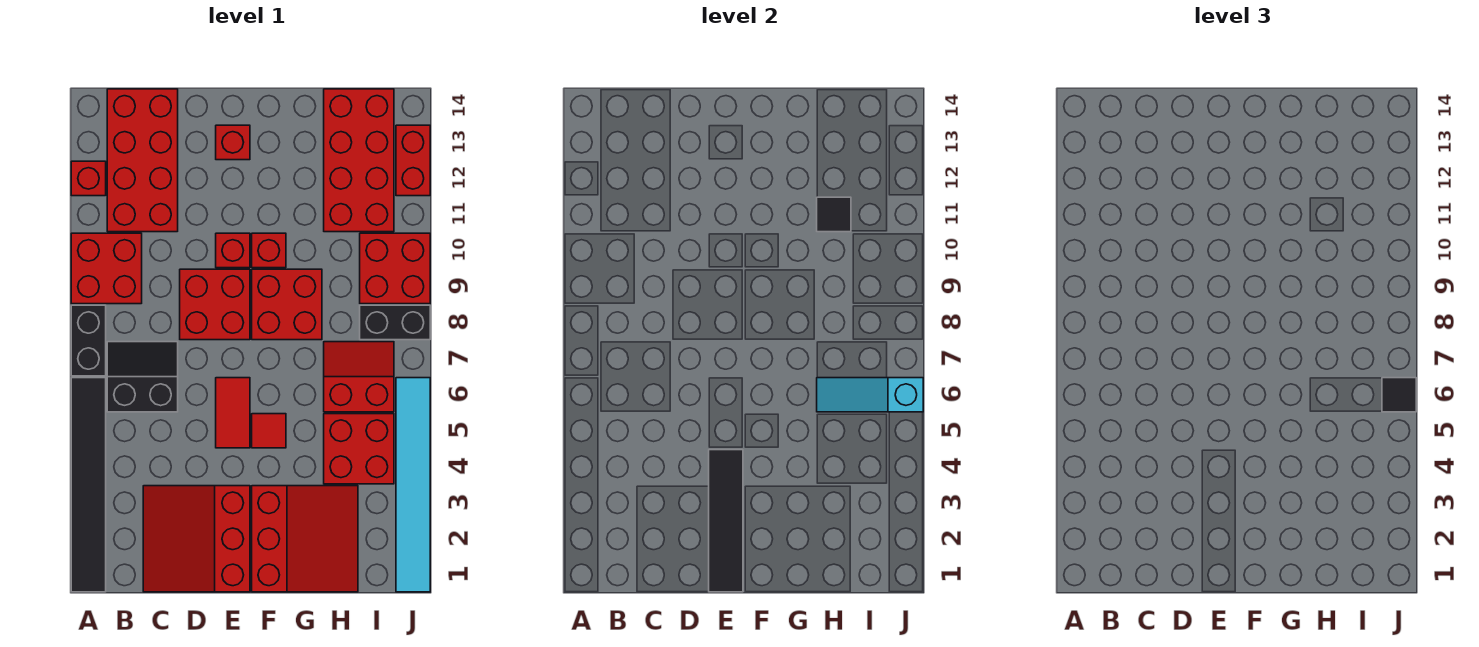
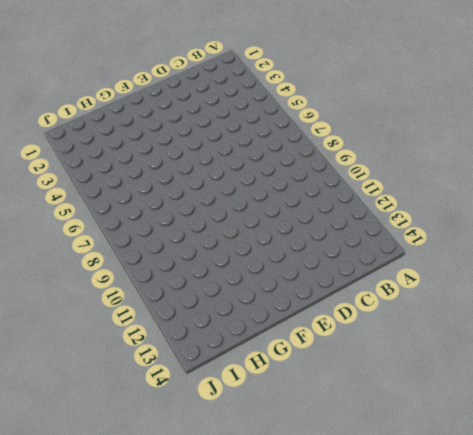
none -> black 1x6 tile [71,378,106,592]
none -> black 1x2 brick [71,305,106,376]
none -> red 2x2 brick [71,233,142,304]

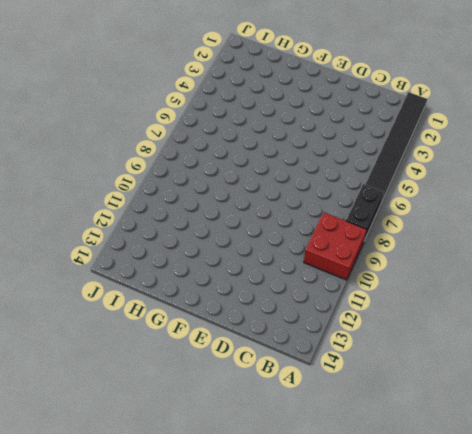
none -> red 1x1 brick [71,161,106,196]
none -> black 2x2 slope [107,342,178,412]
none -> red 2x4 brick [107,89,178,232]

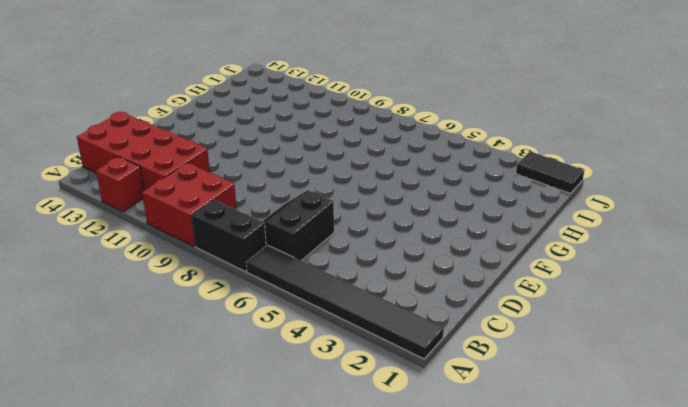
black 1x2 tile [516,151,584,194] -> cyan 1x6 tile [396,378,430,592]
none -> red 3x3 slope [143,486,250,592]
none -> red 2x2 brick [180,269,250,340]
none -> red 1x2 tile [216,378,250,448]

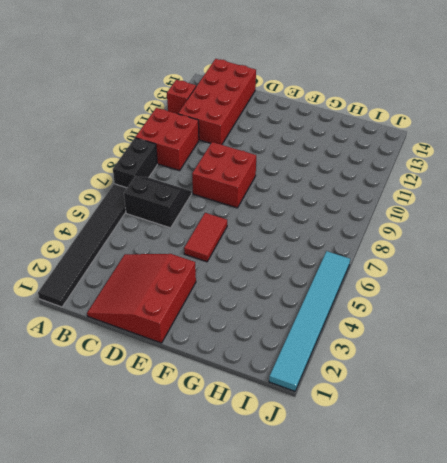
none -> red 1x1 brick [216,233,250,268]
none -> red 1x1 brick [216,125,250,160]
none -> red 3x3 slope [252,486,358,592]

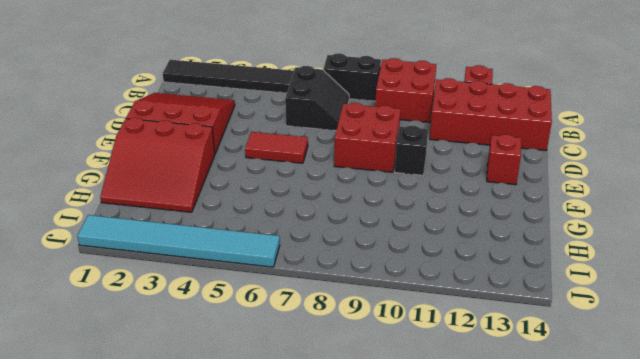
black 1x1 brick [395,126,428,175] -> red 1x1 brick [216,233,250,268]
none -> red 1x1 tile [252,414,286,448]
none -> red 2x2 brick [252,269,322,340]
none -> red 1x1 brick [252,233,286,268]

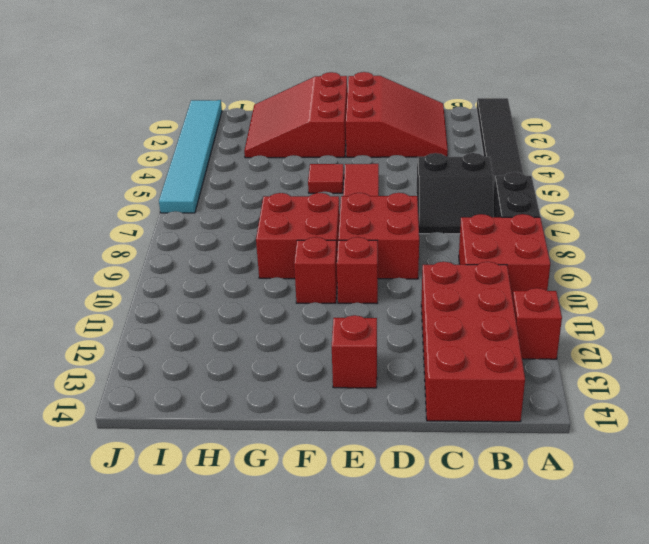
none -> red 2x2 brick [324,414,394,484]
none -> red 2x2 slope [324,342,394,412]
none -> red 2x4 brick [324,89,394,232]

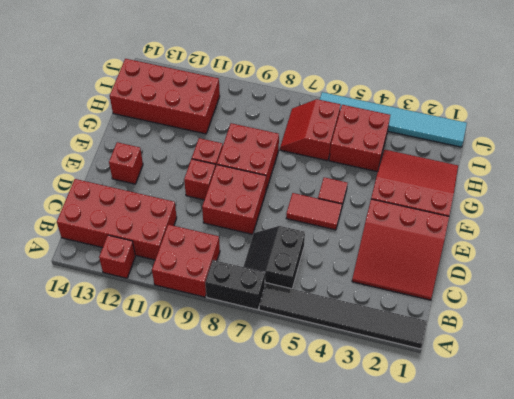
none -> black 1x2 brick [360,305,430,340]
none -> red 2x2 brick [360,233,430,304]
none -> red 1x2 brick [396,125,430,196]

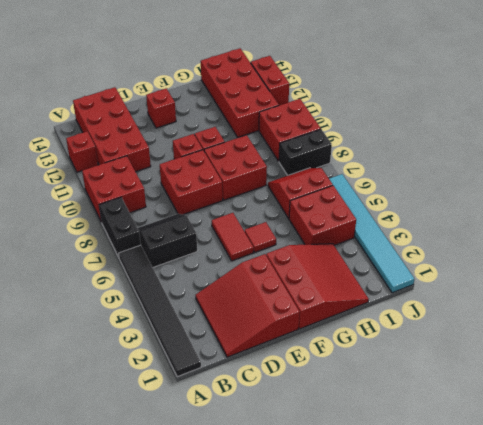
none -> black 1x4 tile [709,450,743,592]
none -> cyan 1x3 slope [817,378,923,412]
none -> black 1x1 tile [817,197,851,232]

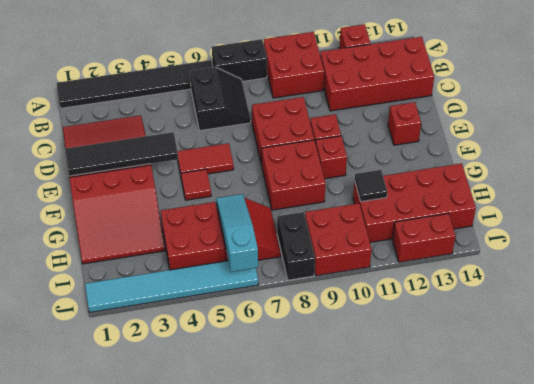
none -> black 1x1 tile [1382,378,1416,412]

